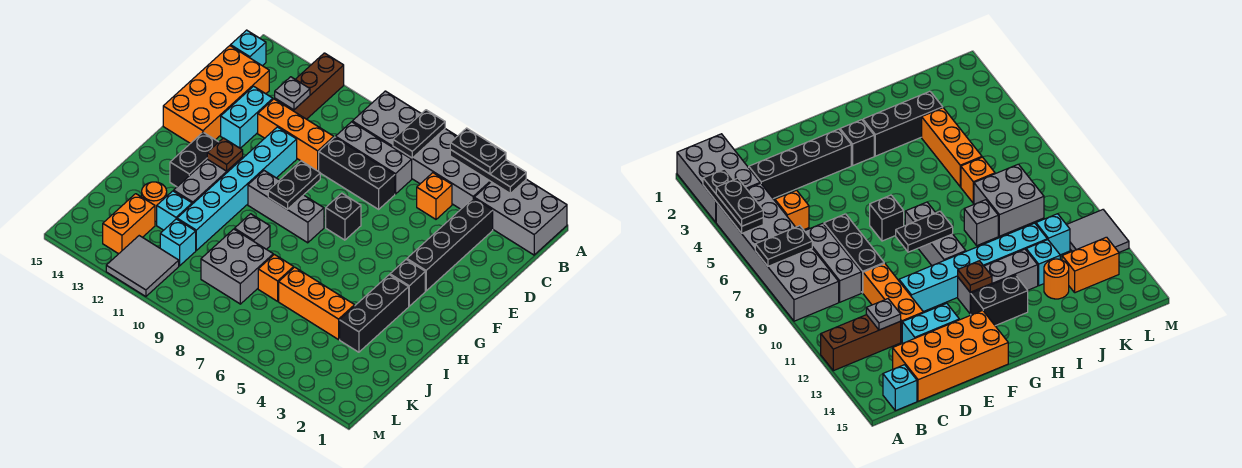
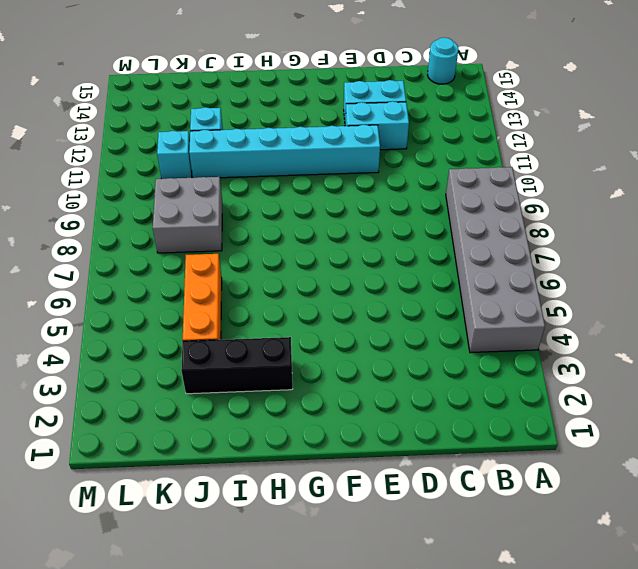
cyan 1x1 round brick [428,38,458,84] -> cyan 1x1 brick [231,30,266,66]
cyan 1x2 brick [345,101,409,150] -> orange 1x3 brick [258,99,334,171]
none -> grey 2x3 brick [474,179,567,255]
none -> brown 1x3 brick [275,53,344,119]
none -> black 1x4 brick [407,198,493,291]
none -> orange 1x1 brick [417,173,452,219]

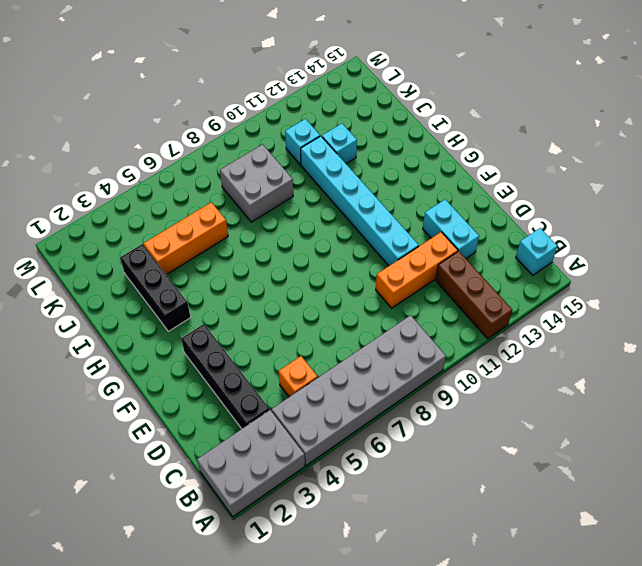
none -> grey 1x3 brick [336,122,412,194]
none -> orange 2x4 brick [163,46,269,144]
none -> black 1x3 brick [319,137,395,209]
none -> black 1x1 brick [326,193,361,240]

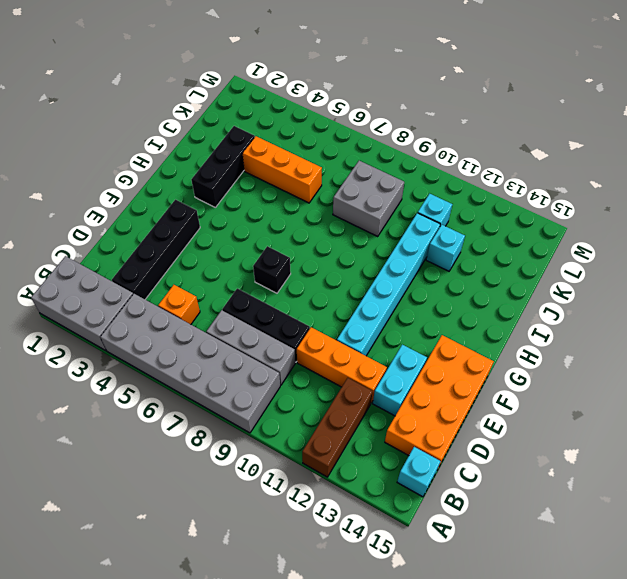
none -> black 1x1 brick [390,260,425,306]
none -> grey 1x3 brick [248,171,324,243]
none -> grey 1x3 brick [174,157,243,204]
none -> black 1x2 brick [170,132,218,187]

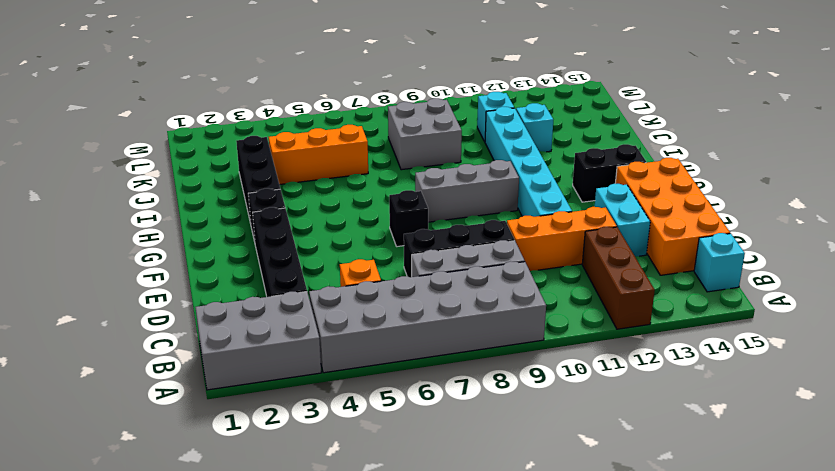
black 1x2 brick [573,144,646,202] -> black 1x2 brick turned to [170,132,218,187]
none -> grey 1x3 brick [174,157,243,204]
none -> grey 1x1 brick [235,214,270,249]
none -> orange 1x1 brick [258,255,294,301]
none -> orange 1x1 round brick [142,182,167,221]

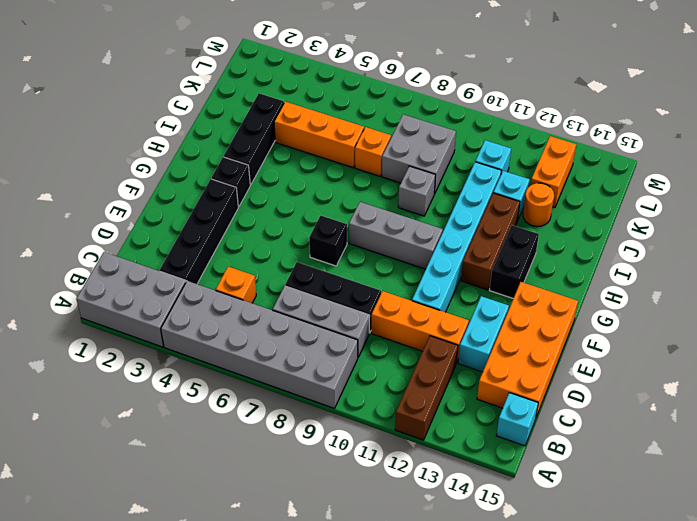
brown 1x3 brick [461,193,520,290] -> grey 1x3 brick [174,157,243,204]
none -> grey 2x2 tile [106,236,179,297]
none -> black 1x3 plate [450,150,526,193]
none -> black 1x2 plate [393,110,445,158]
none -> grey 1x1 plate [275,77,310,110]

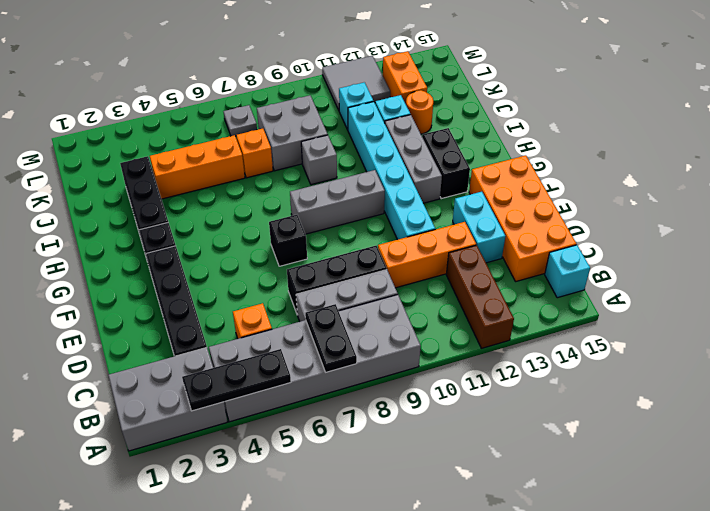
grey 1x1 plate [223,105,257,136] -> grey 1x1 plate moved to [275,77,310,110]
none -> black 1x2 plate [268,161,320,209]
none -> brown 1x1 plate [207,138,243,171]
none -> black 1x2 plate [450,128,506,174]

